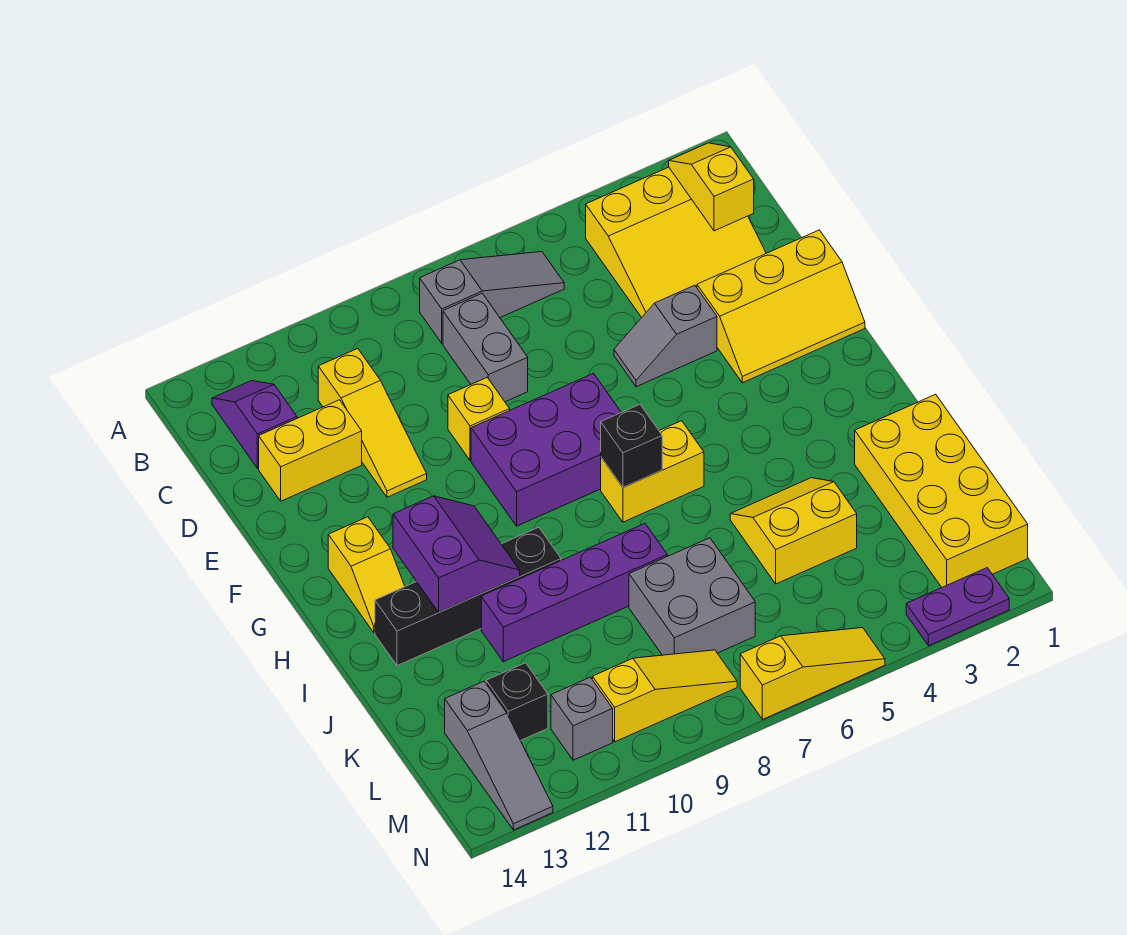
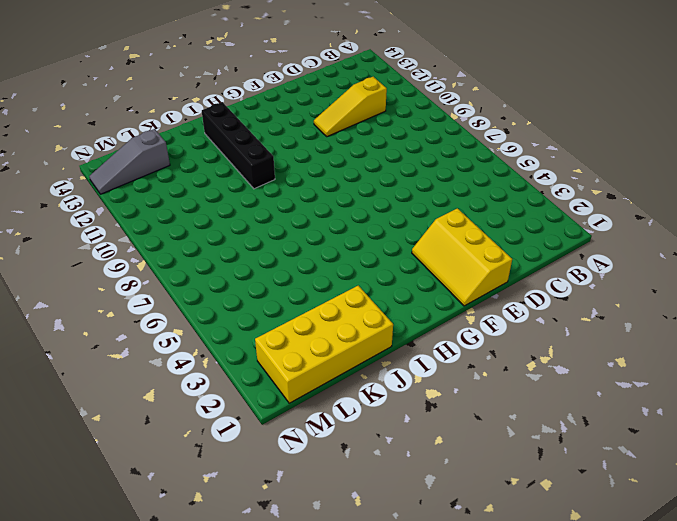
none -> yellow 3x3 slope [586,167,766,317]
none -> grey 1x3 slope [420,252,564,343]
none -> purple 1x2 slope [212,381,297,468]

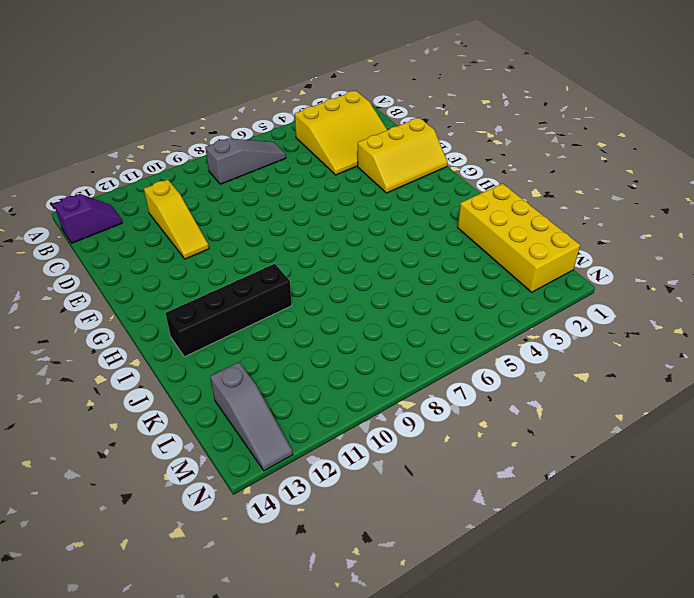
purple 1x2 slope [54,194,122,243] -> purple 1x2 slope turned to [212,381,297,468]
none -> grey 1x2 brick [443,293,528,402]
none -> yellow 1x2 brick [259,400,362,501]
none -> grey 1x2 slope [614,285,717,387]

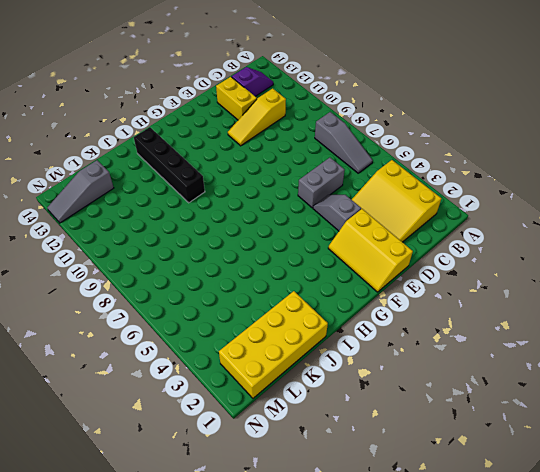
grey 1x2 brick [298,158,345,208] -> grey 1x2 brick moved to [443,293,528,402]
none -> yellow 1x1 brick [448,378,510,460]
none -> purple 2x3 brick [471,374,621,526]
none -> yellow 1x2 slope [328,517,405,633]

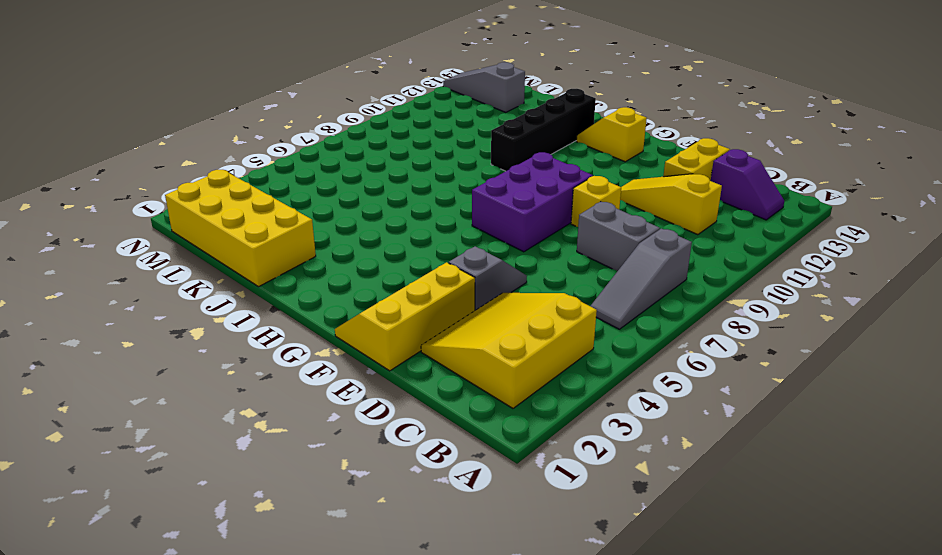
none -> yellow 1x2 brick [601,421,704,522]
none -> yellow 2x2 slope [730,478,857,584]
none -> purple 1x4 brick [481,524,667,662]

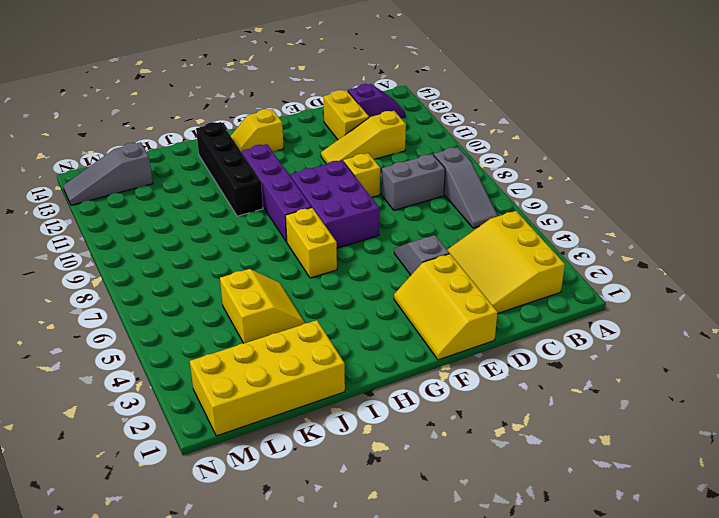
purple 1x4 brick [242,144,312,242] -> purple 1x4 brick moved to [481,524,667,662]
none -> grey 2x2 brick [629,538,755,655]
none -> black 1x1 brick [486,663,548,740]
none -> yellow 1x3 slope [592,650,737,742]

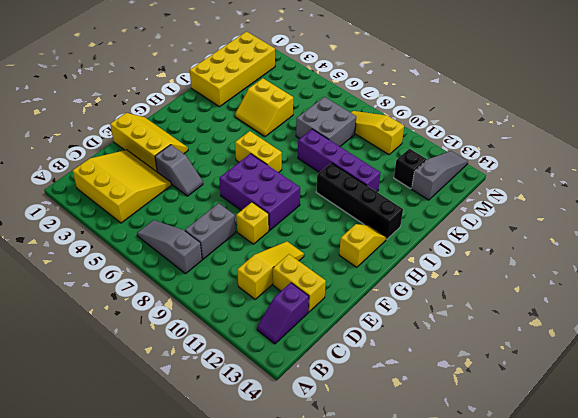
none -> grey 1x1 brick [551,677,613,760]
none -> purple 1x2 plate [906,568,1009,646]
none -> yellow 1x3 slope [740,628,885,719]

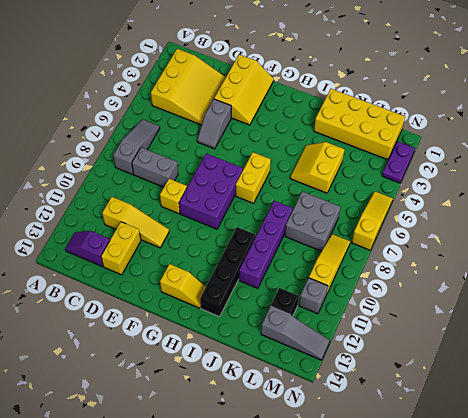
none -> yellow 1x2 slope [669,143,754,231]
none -> black 1x1 brick [601,405,662,487]
none -> purple 2x2 slope [393,496,520,612]

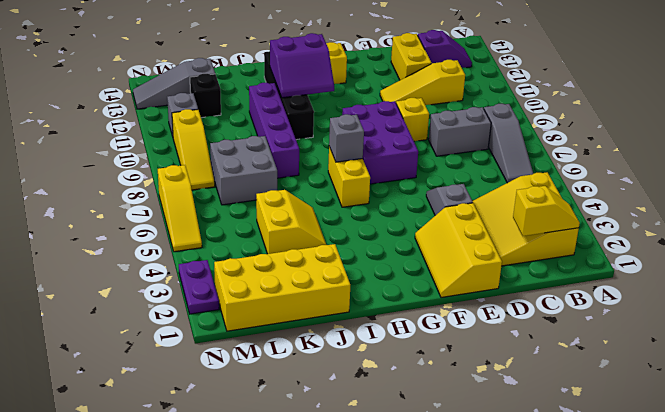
grey 1x1 brick [329,114,364,162] -> black 1x1 brick [601,405,662,487]

